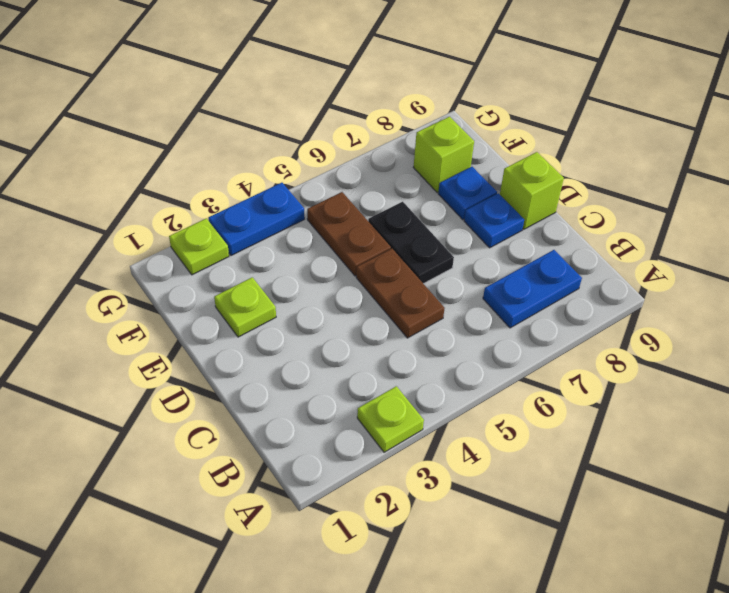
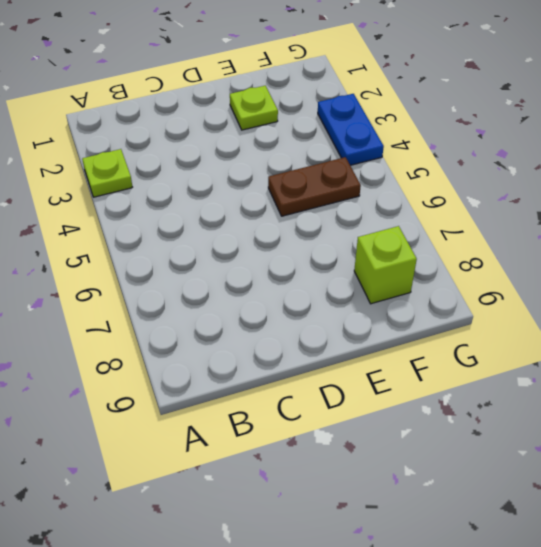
none -> blue 1x2 plate [483,250,582,328]
none -> brown 1x2 plate [356,249,445,338]
none -> black 1x2 plate [368,202,454,284]

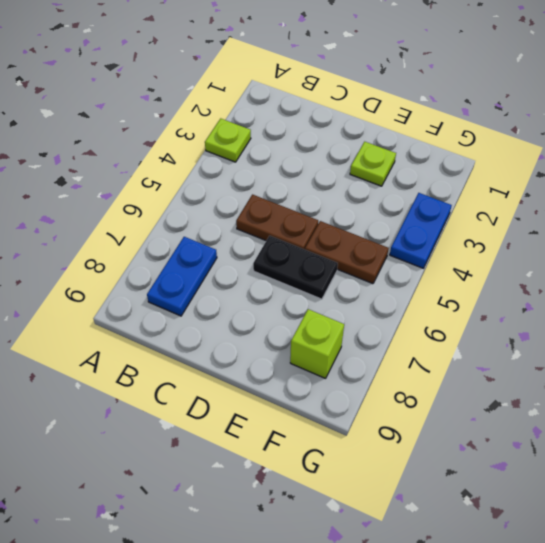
none -> blue 1x1 plate [464,193,524,248]
none -> lime 1x1 brick [500,152,564,229]
none -> blue 1x1 plate [438,167,497,220]

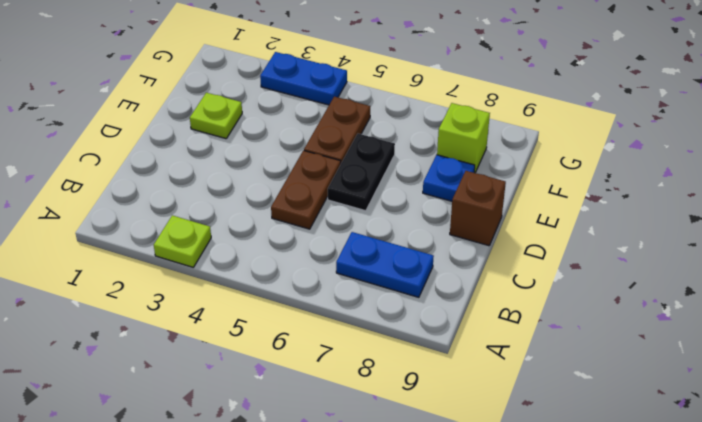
brown 1x1 brick [450,171,506,246] -> lime 1x1 brick [500,152,564,229]
none -> blue 1x1 plate [464,193,524,248]
none -> lime 1x1 plate [169,218,229,275]

